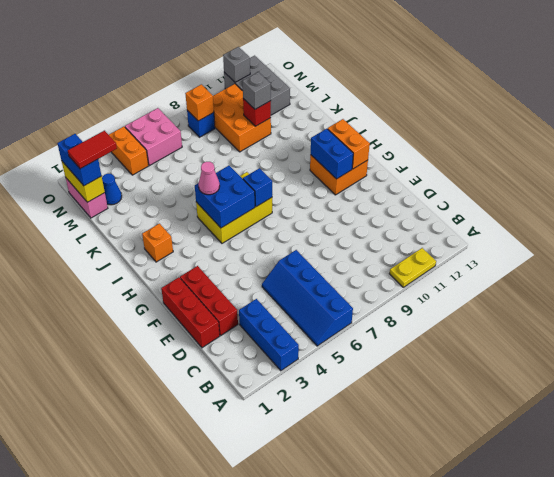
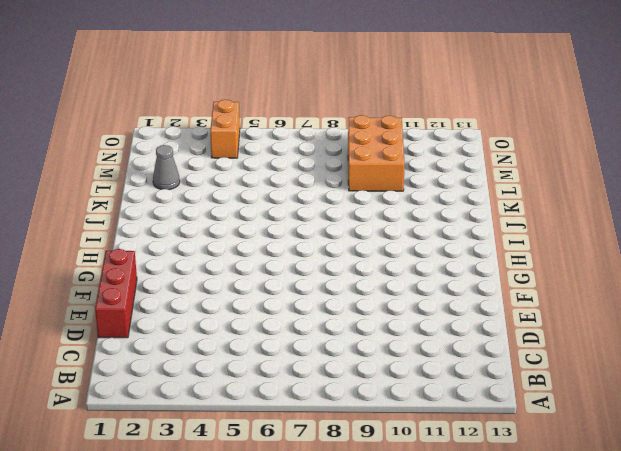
grey 1x1 cone [153,145,180,190] -> none
none -> blue 1x3 brick [239,299,299,371]
none -> blue 2x4 slope [262,250,353,346]
none -> yellow 1x2 plate [389,248,436,287]

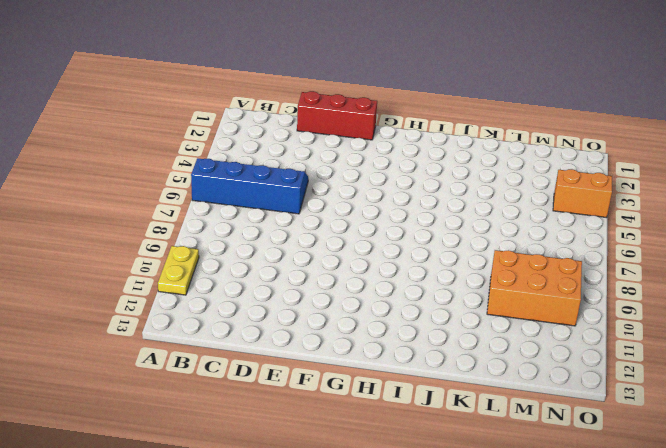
none -> blue 1x3 brick [239,299,299,371]
none -> red 1x3 brick [180,266,238,335]
none -> orange 2x2 brick [310,155,368,195]

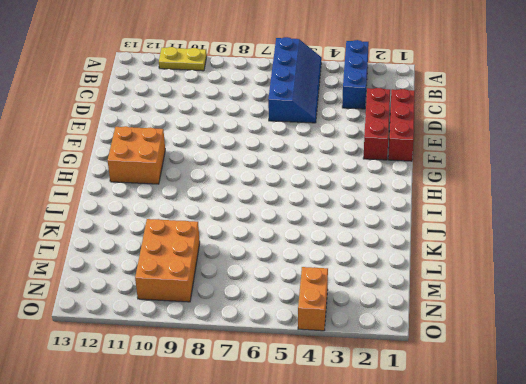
none -> yellow 2x3 brick [196,172,272,243]
none -> orange 1x1 brick [142,224,173,262]
none -> pink 1x2 brick [66,178,108,218]

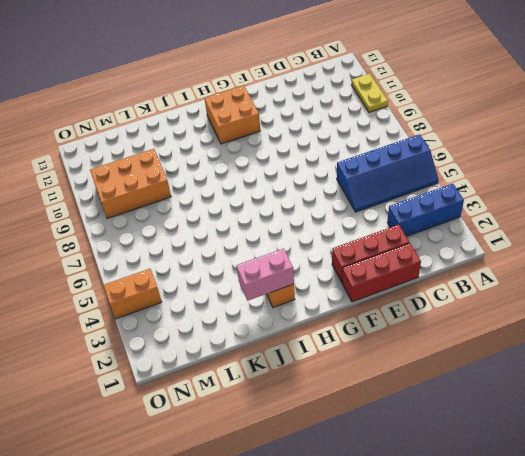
pink 1x2 brick [236,248,294,301] -> pink 1x2 brick moved to [66,178,108,218]
none -> yellow 2x3 brick [196,172,272,243]
none -> blue 1x1 cone [102,174,122,205]
none -> grey 2x3 brick [224,56,290,115]

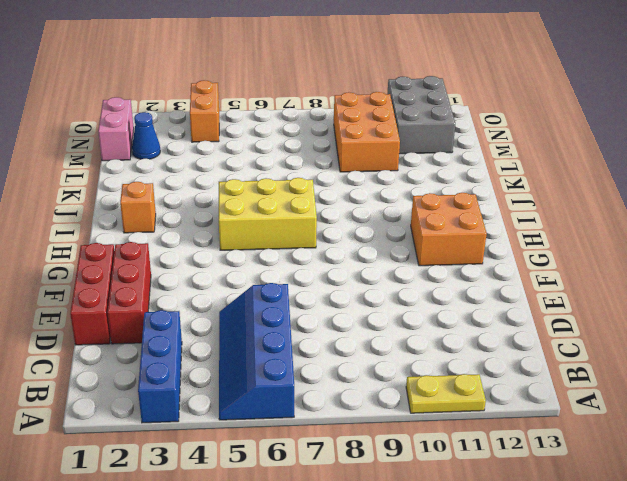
none -> pink 2x2 brick [125,108,182,166]
none -> blue 1x1 brick [187,110,215,137]
none -> blue 1x2 brick [311,129,353,179]

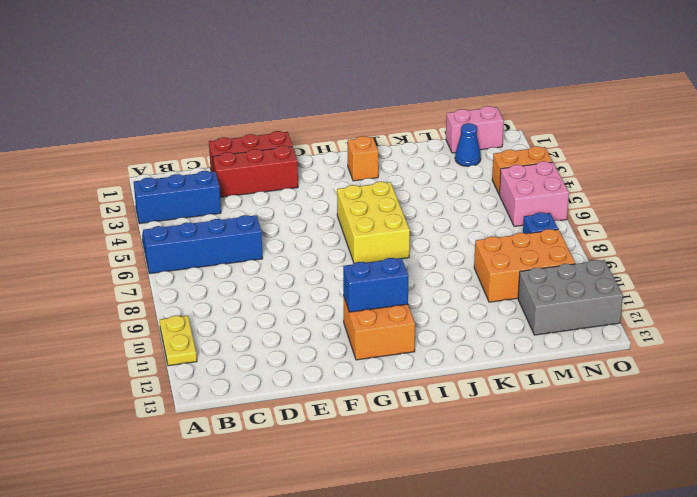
none -> orange 1x2 brick [328,119,370,169]
none -> blue 2x2 brick [195,166,255,228]
none -> blue 1x1 brick [243,168,272,207]

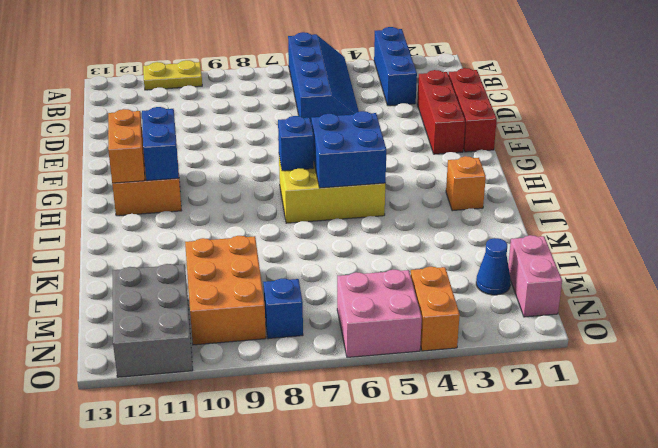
none -> red 1x1 brick [243,99,271,126]
none -> yellow 1x2 brick [62,162,105,202]
none -> orange 1x1 brick [185,84,214,121]

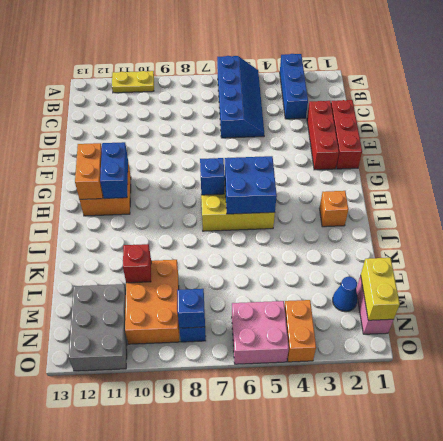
blue 1x1 brick [177,289,205,328] -> orange 1x1 brick [185,84,214,121]
none -> grey 1x1 brick [223,47,250,82]
none -> pink 1x1 cone [198,162,220,195]
none -> grey 1x1 brick [242,72,271,109]

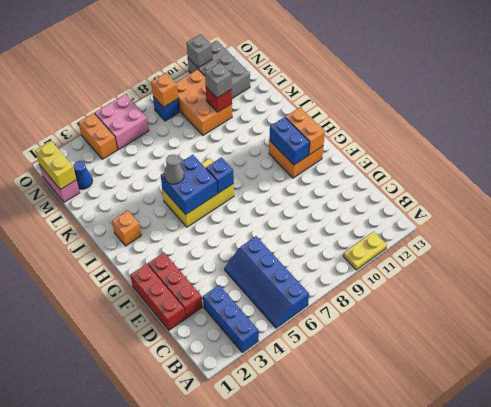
grey 1x1 cone [164,155,184,184] -> pink 1x1 cone [198,162,220,195]
none -> blue 1x2 brick [57,134,101,186]
none -> red 1x2 tile [68,131,117,169]

